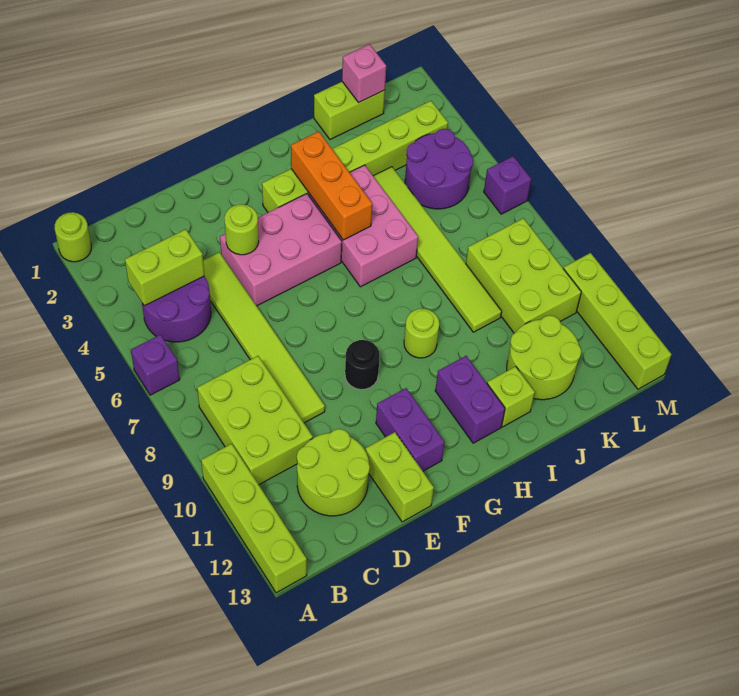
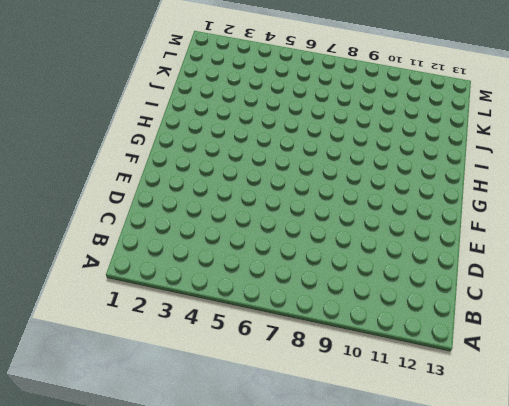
none -> lime 1x1 round brick [55,212,91,262]
none -> purple 1x1 brick [131,335,180,395]
none -> lime 1x4 brick [201,444,307,593]

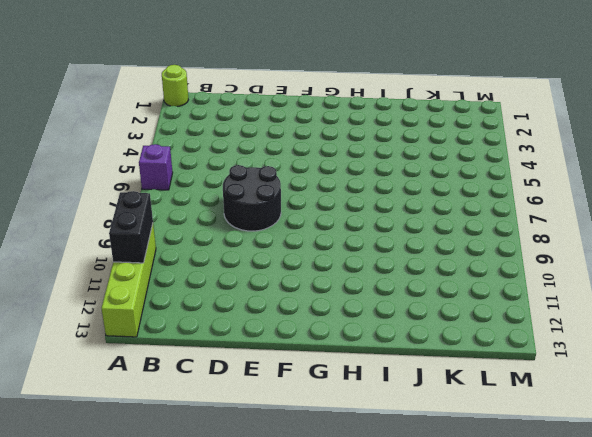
black 1x2 brick [109,191,153,263] -> none
black 2x2 round brick [223,165,281,231] -> lime 1x6 tile [203,252,325,423]
none -> purple 2x2 round brick [142,276,211,342]
none -> lime 2x3 brick [197,356,313,484]
none -> lime 2x2 round brick [297,429,370,516]

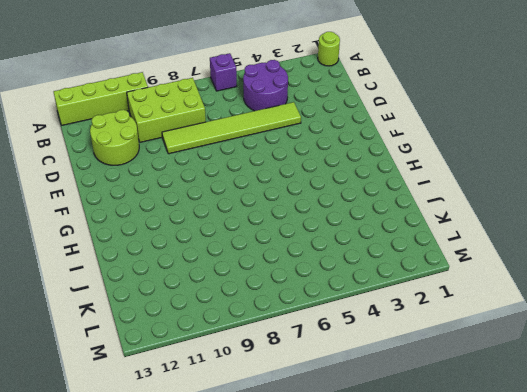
none -> pink 2x3 brick [220,194,342,306]
none -> lime 1x2 brick [365,432,434,522]
none -> black 1x1 round brick [345,340,380,390]

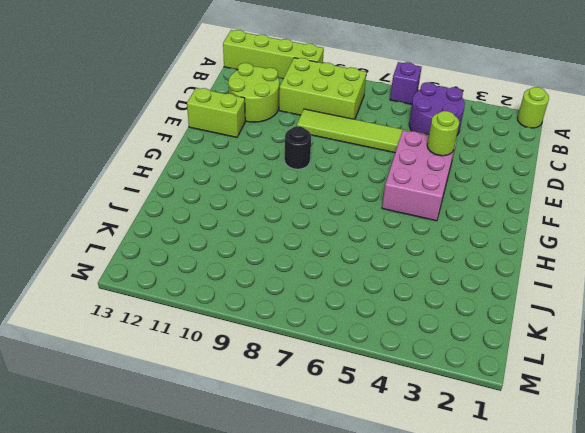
none -> purple 1x2 brick [376,388,445,471]
none -> lime 1x6 brick [262,101,448,212]
none -> pink 2x3 brick [309,165,418,287]

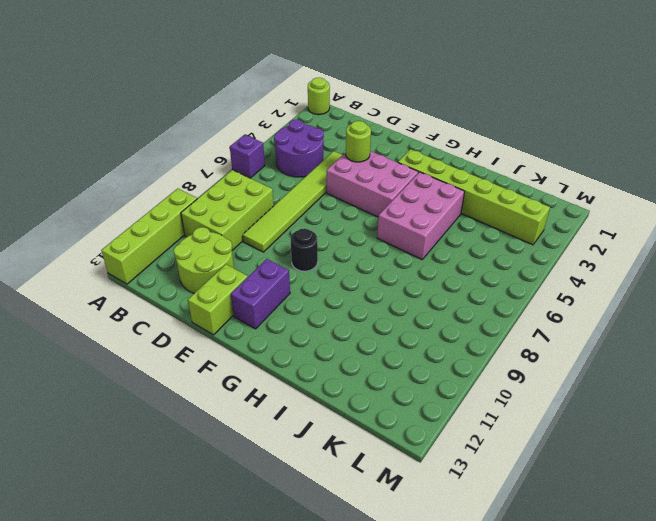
none -> lime 1x1 round brick [404,309,439,358]
none -> purple 1x2 brick [435,356,505,443]
none -> lime 1x1 brick [487,366,535,427]

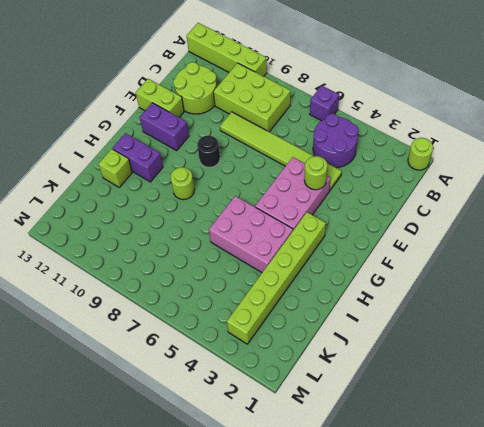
none -> lime 1x2 brick [314,82,385,140]
none -> lime 1x6 tile [373,167,502,332]
none -> lime 2x2 round brick [507,315,581,400]

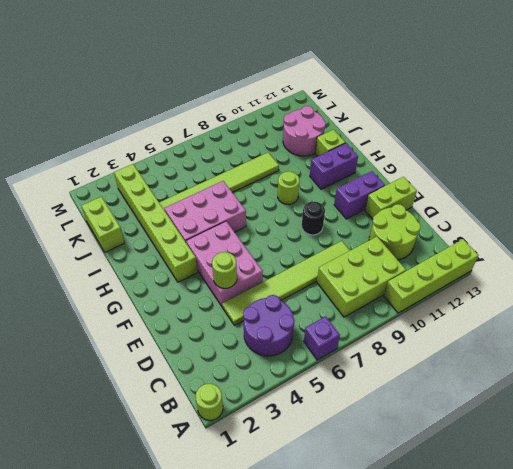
pink 2x2 round brick [283,106,326,156] -> lime 2x2 round brick [507,315,581,400]
none -> purple 2x2 round brick [405,129,473,209]
none -> lime 2x3 brick [466,218,581,333]
none -> purple 1x1 brick [484,156,531,214]

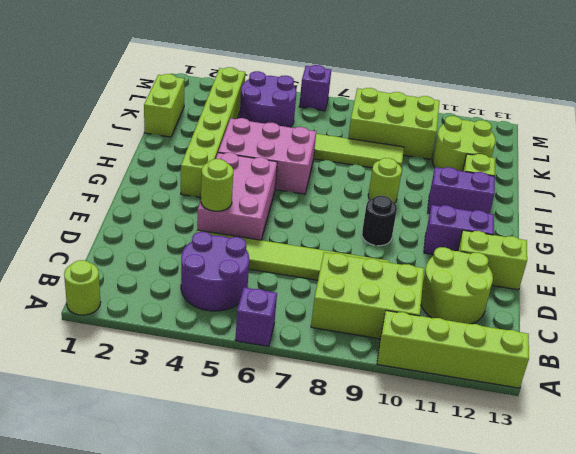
none -> lime 1x4 brick [563,253,671,389]
none -> lime 1x2 brick [125,229,204,306]
none -> orange 1x3 brick [291,131,372,240]

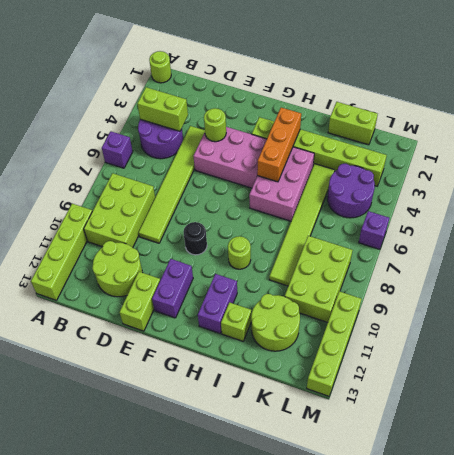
none -> pink 1x1 brick [342,44,386,103]

